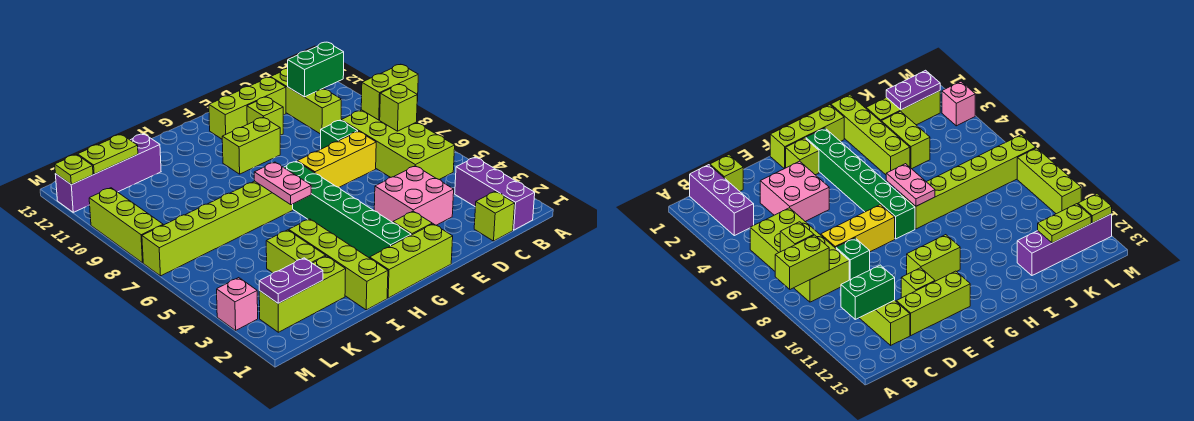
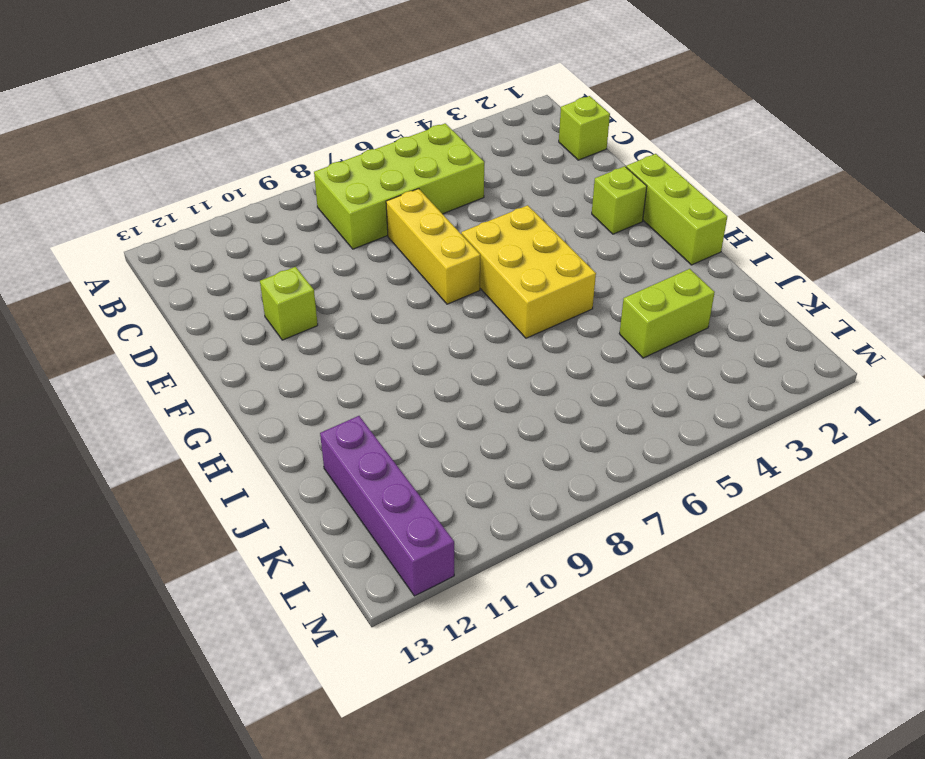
yellow 2x3 brick [461,205,596,338] -> green 1x6 brick [284,161,411,258]
none -> purple 1x3 brick [455,157,535,230]
none -> lime 1x3 brick [271,68,341,134]
none -> pink 2x2 brick [374,166,454,225]

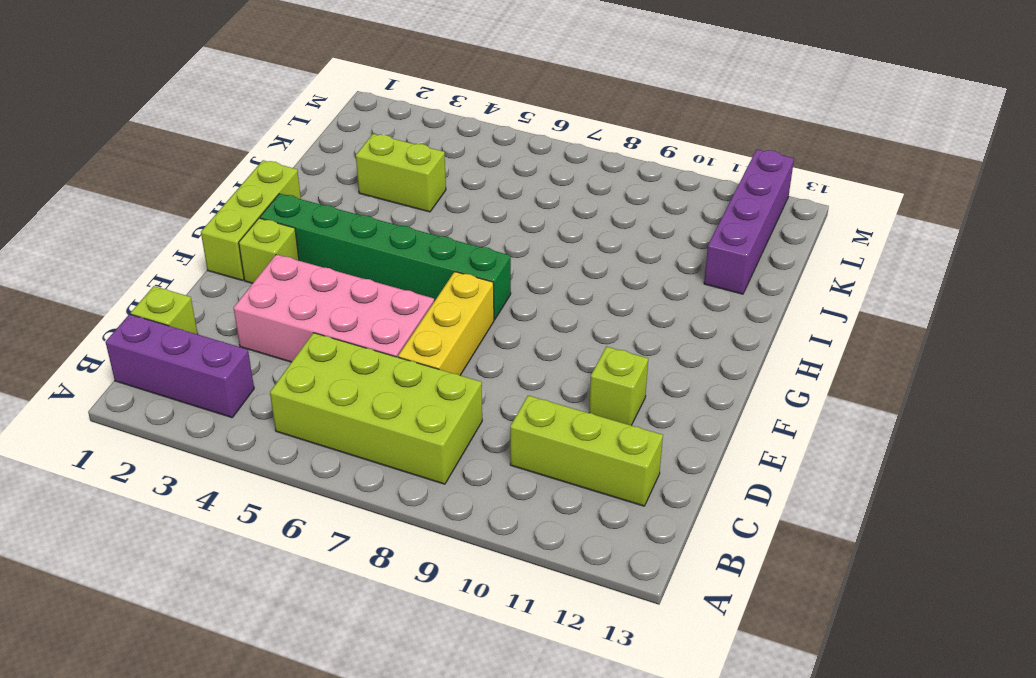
pink 2x4 brick [234,254,434,362] -> pink 2x2 brick [374,166,454,225]
none -> green 1x1 brick [321,120,358,149]
none -> lime 1x3 brick [209,77,286,139]
none -> lime 1x2 brick [222,117,281,174]

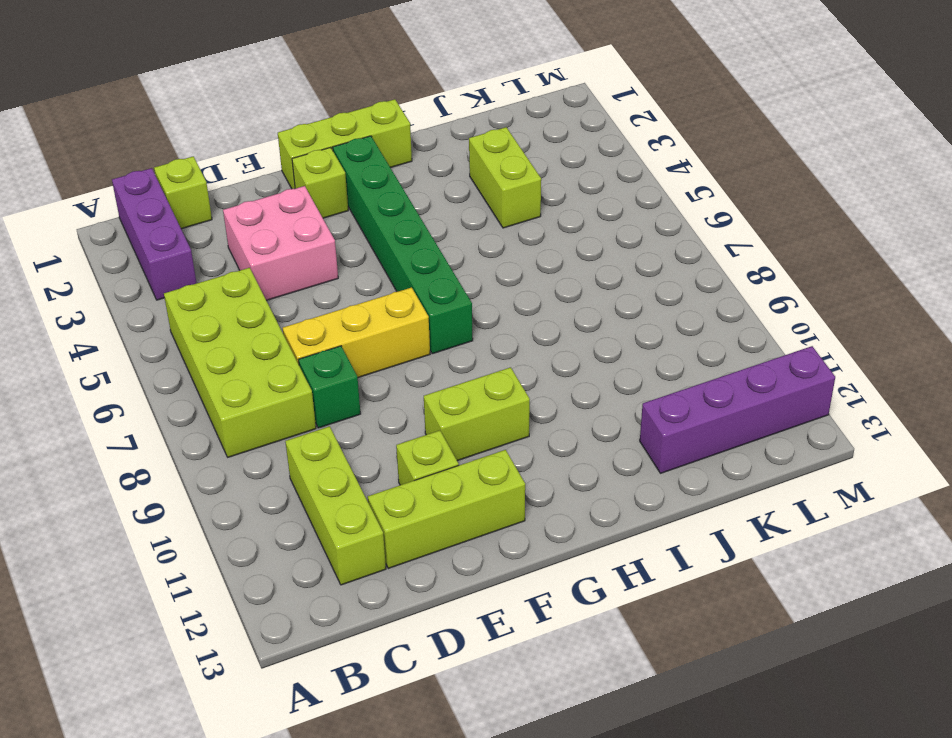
none -> lime 1x6 brick [142,181,293,276]
none -> lime 1x4 brick [289,219,388,310]
none -> lime 1x3 brick [259,256,346,332]

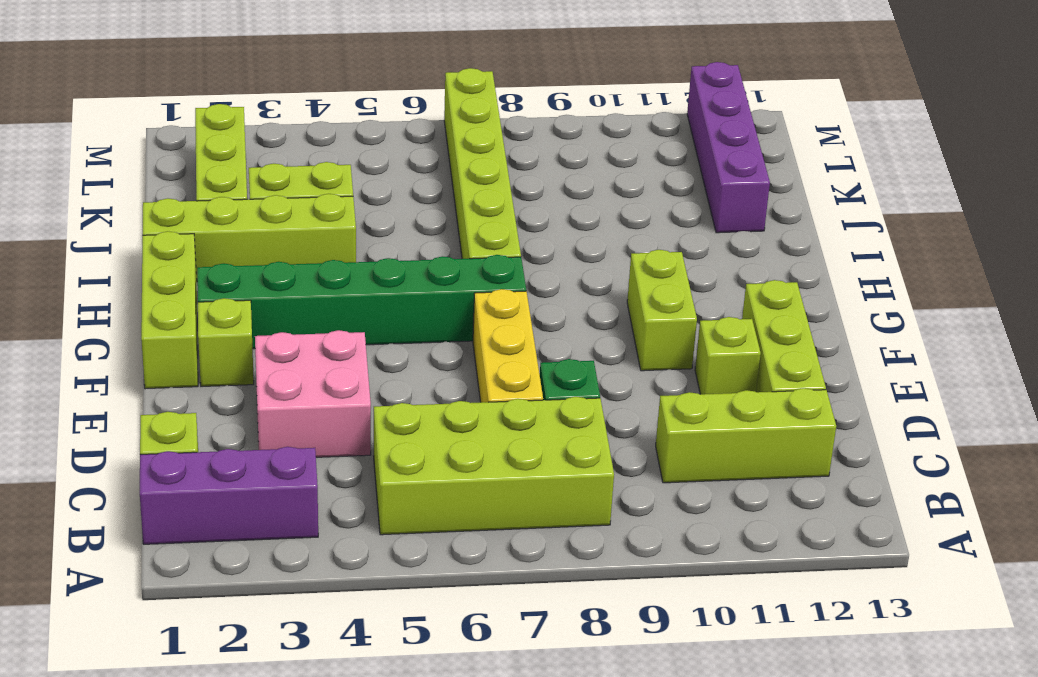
none -> pink 1x1 brick [217,278,258,330]
none -> lime 1x3 brick [89,188,163,263]
none -> lime 1x2 brick [361,64,418,120]

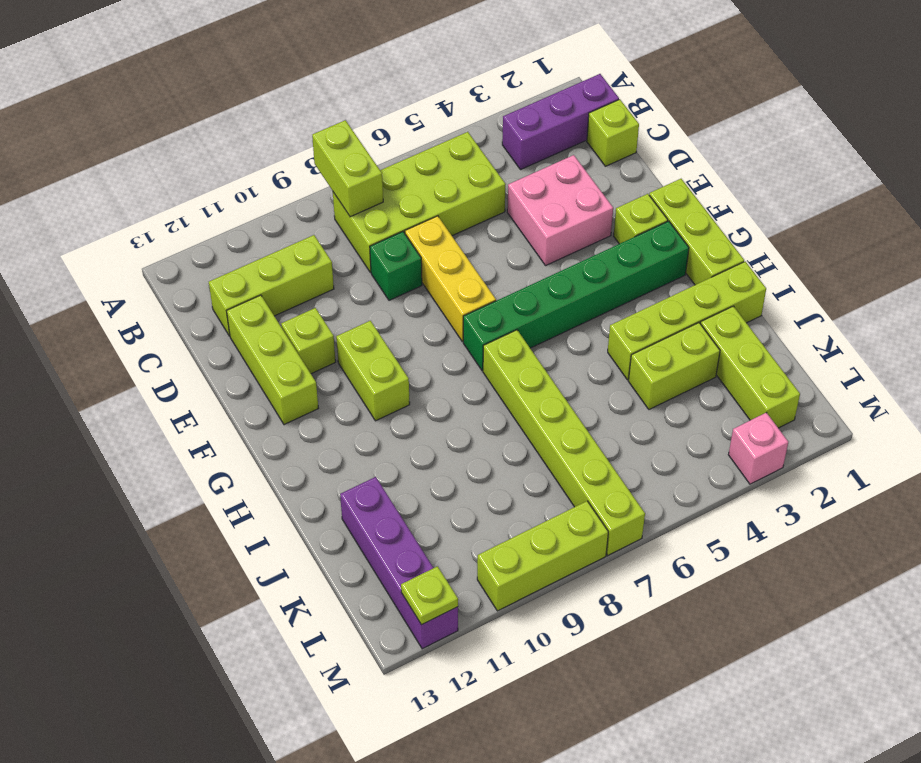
none -> lime 1x1 brick [380,84,417,131]
none -> green 1x2 brick [288,42,344,97]
none -> pink 1x2 plate [254,162,311,205]

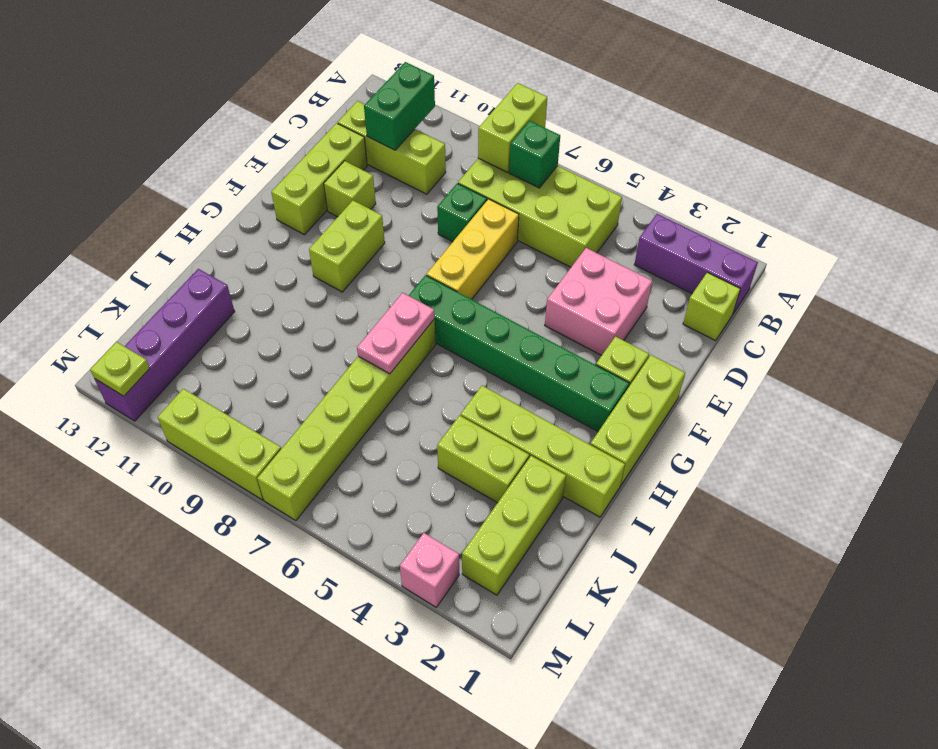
green 1x1 brick [509,121,560,188] -> lime 1x1 brick [380,84,417,131]
pink 1x2 plate [357,293,435,374] -> pink 1x2 plate turned to [254,162,311,205]
none -> purple 1x2 plate [259,258,323,303]
none -> lime 1x2 plate [78,134,138,174]

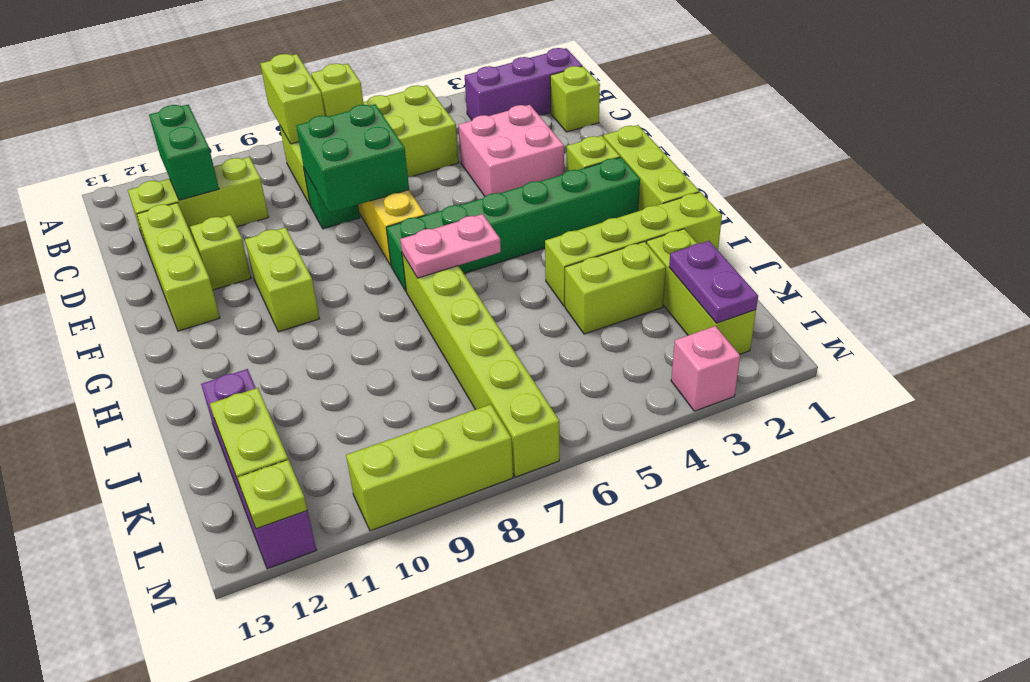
green 2x2 brick [296,104,409,213] -> none

